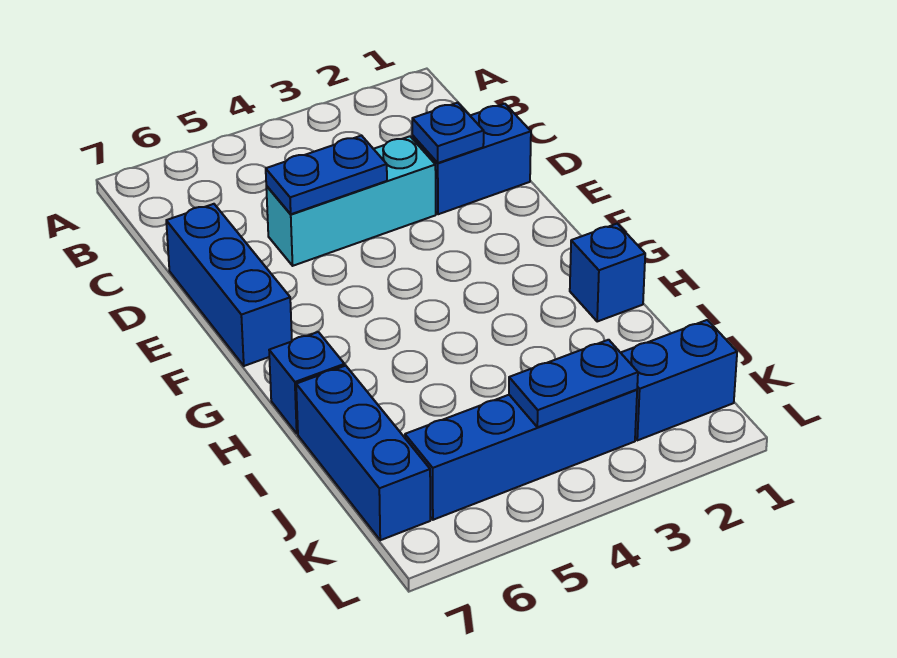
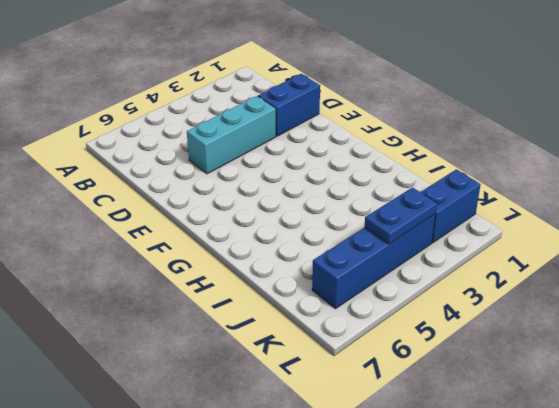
none -> blue 1x3 brick [166,204,292,366]
none -> blue 1x1 brick [570,224,645,321]

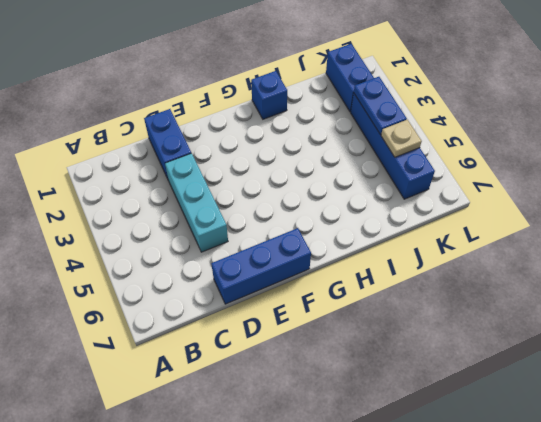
tan 1x1 plate [381,120,422,157] -> none
none -> blue 1x1 brick [269,332,345,433]
none -> blue 1x3 brick [296,366,430,540]

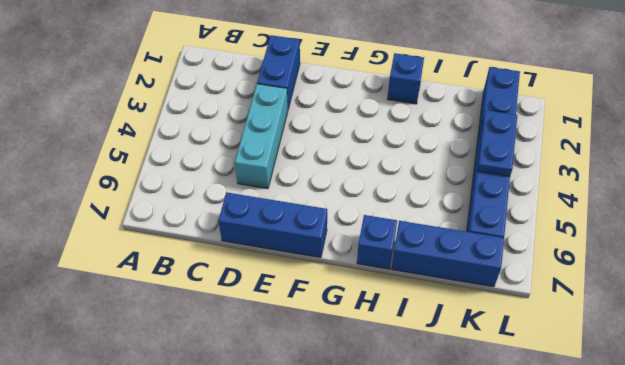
none -> blue 1x1 plate [412,103,484,163]
none -> blue 1x2 plate [266,135,387,214]

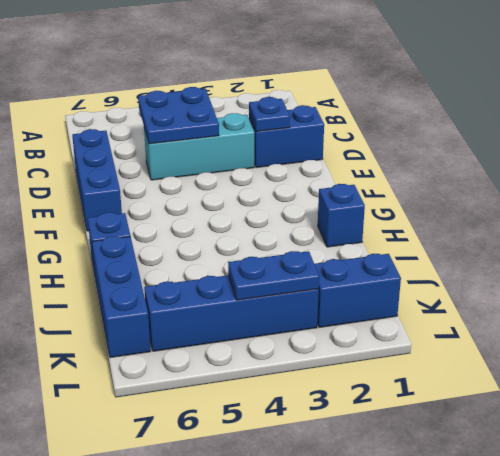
blue 2x2 plate [138,87,219,144] -> blue 1x2 plate [266,135,387,214]

